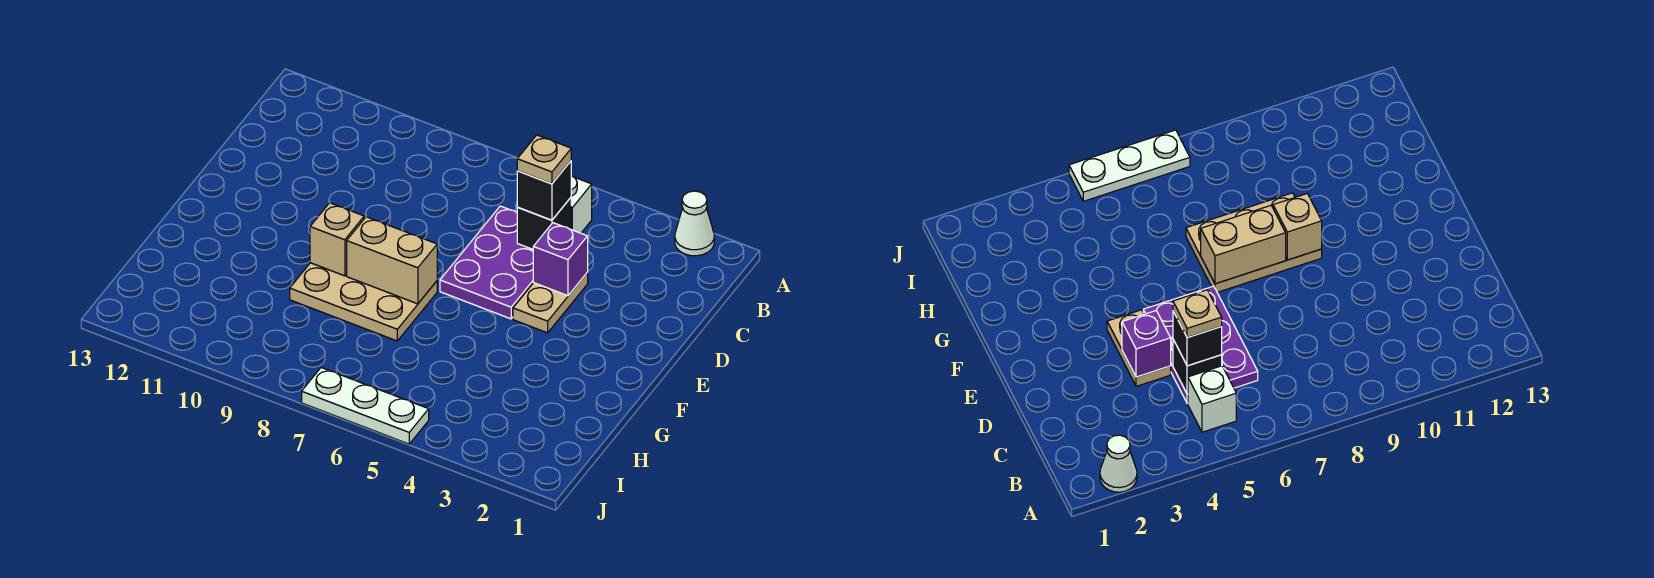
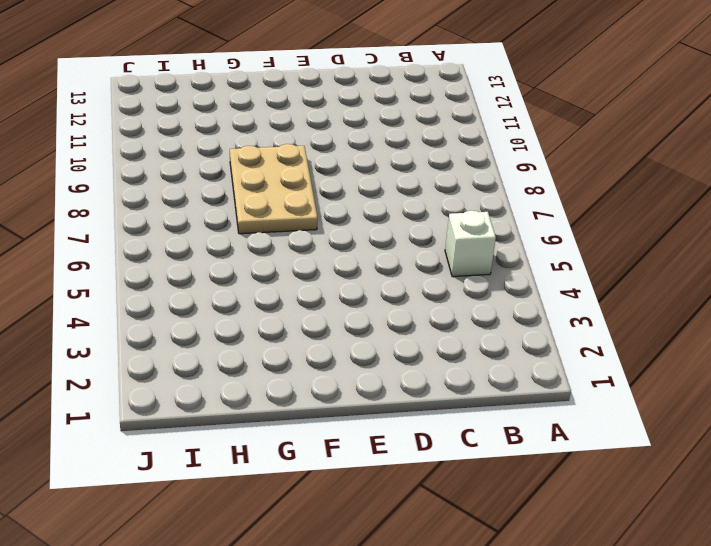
none -> white 1x1 cone [675,191,714,256]
none -> purple 2x3 plate [440,206,533,319]
none -> tan 1x2 plate [513,273,588,333]

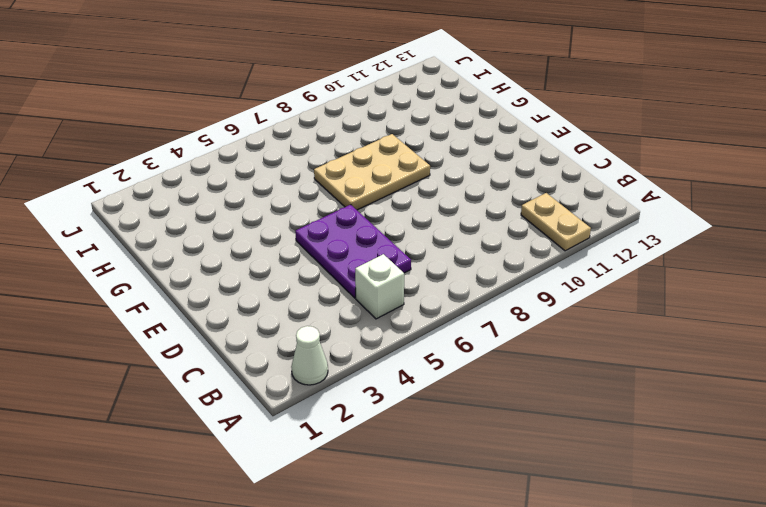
tan 1x2 plate [521,193,591,251] -> tan 1x2 plate moved to [513,273,588,333]
none -> white 1x3 plate [302,368,429,444]
none -> black 1x1 brick [517,198,571,249]
none -> purple 1x1 brick [533,223,588,296]

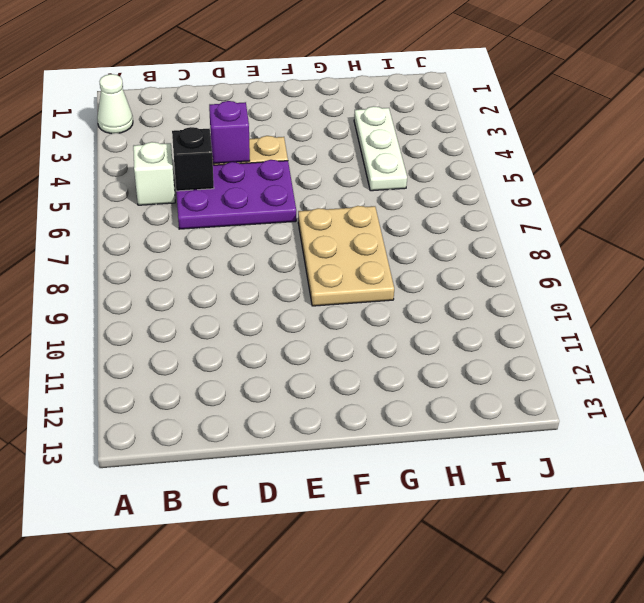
white 1x3 plate [354,106,407,191] -> white 1x3 plate moved to [302,368,429,444]
none -> tan 1x2 brick [347,217,437,304]
none -> tan 1x1 brick [310,203,364,276]
none -> black 1x1 brick [517,161,571,220]

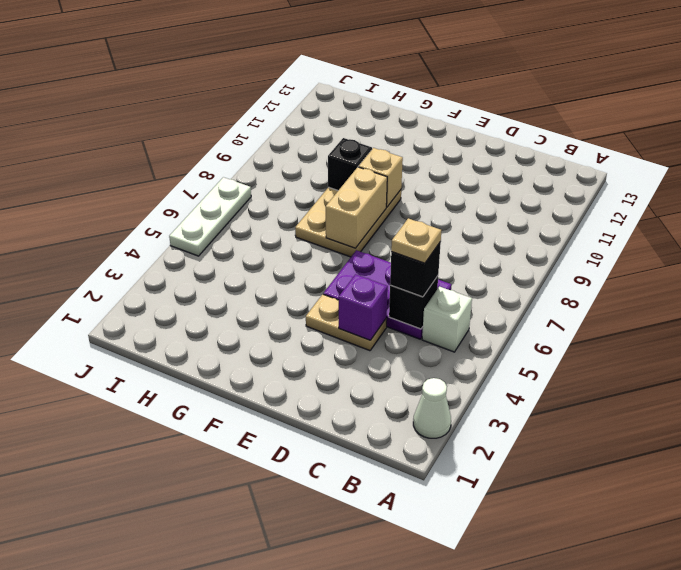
black 1x1 brick [328,138,372,190] -> none

